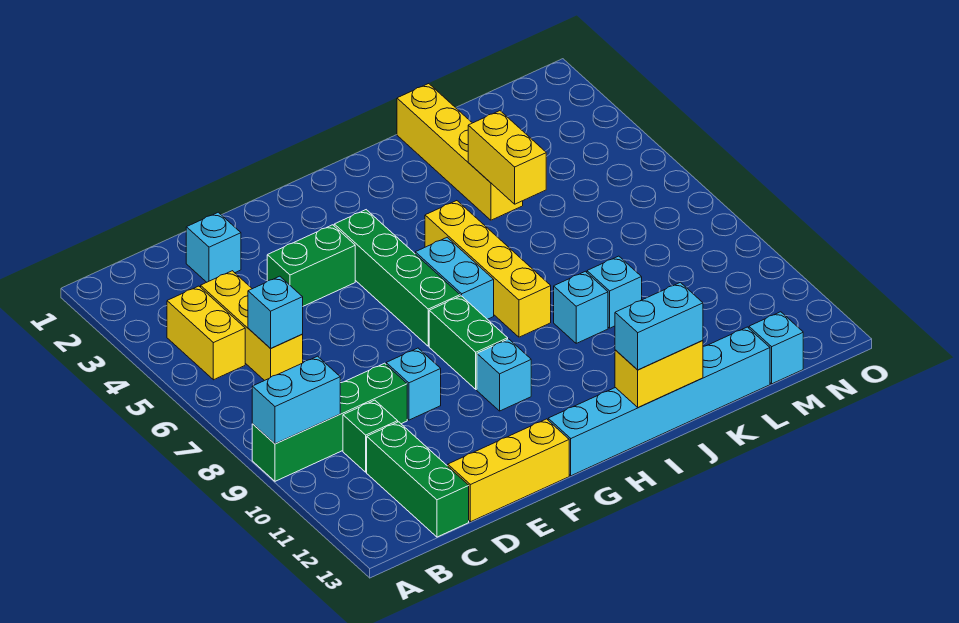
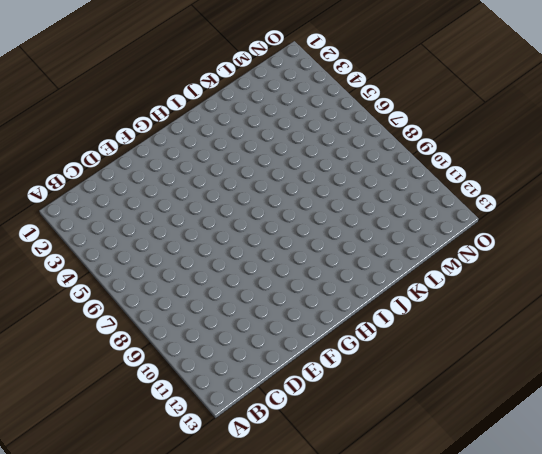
none -> green 1x4 brick [252,363,407,481]
none -> yellow 1x2 brick [167,286,245,380]
none -> yellow 1x3 brick [201,271,303,381]

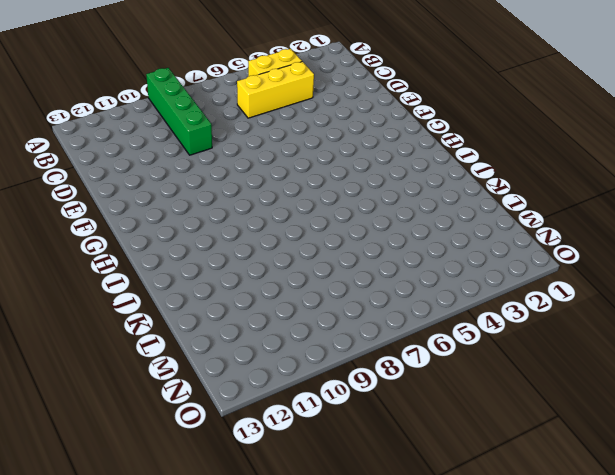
none -> green 1x1 brick [343,400,398,472]
none -> green 1x3 brick [367,422,469,537]
none -> cyan 1x1 brick [186,212,241,282]

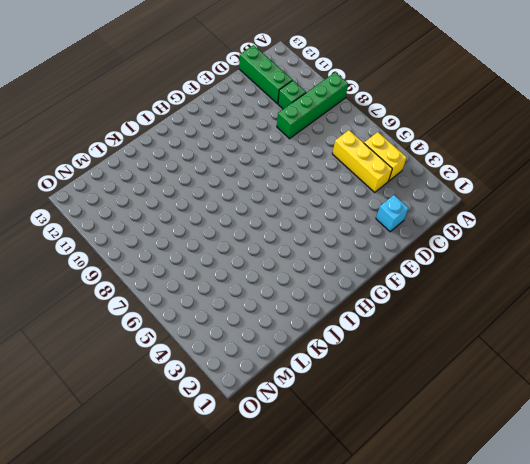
none -> yellow 1x3 brick [448,419,569,522]
none -> green 1x2 brick [267,225,355,306]
none -> cyan 1x1 brick [386,348,441,420]

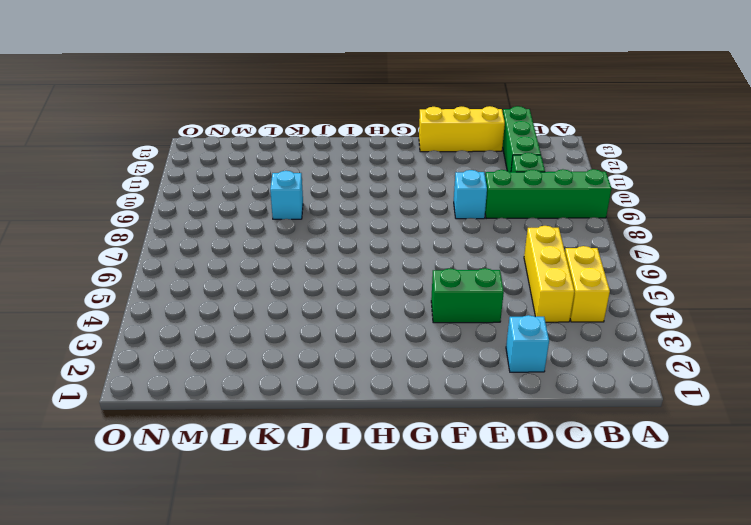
none -> green 1x4 brick [334,210,460,346]
none -> green 1x2 brick [429,296,508,389]
none -> cyan 1x1 brick [477,339,531,411]

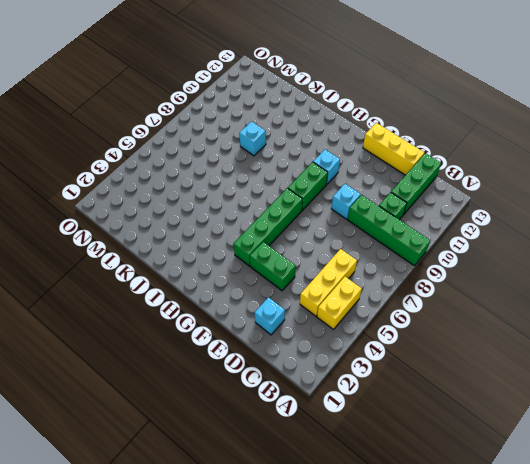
none -> cyan 1x6 brick [548,327,770,476]
none -> cyan 1x2 brick [415,237,494,319]
none -> yellow 1x4 brick [425,201,551,337]

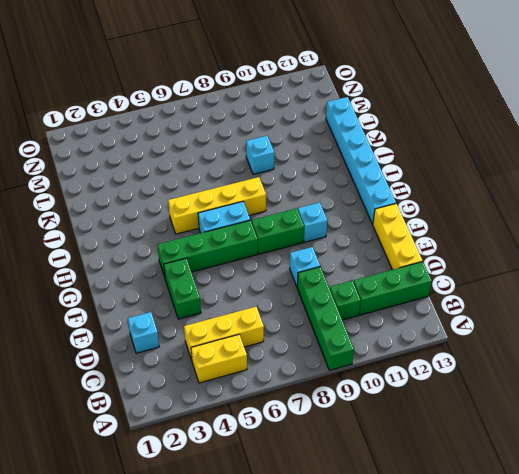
none -> cyan 1x1 brick [554,271,608,343]
none -> yellow 1x4 brick [397,84,523,220]
none -> cyan 1x1 brick [749,312,803,384]

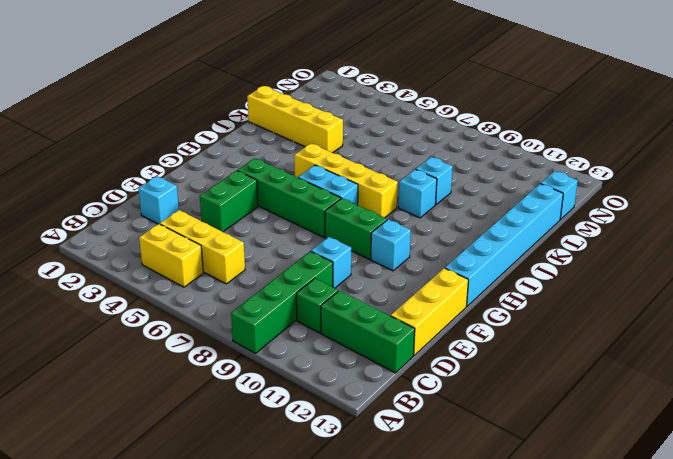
none -> cyan 1x2 brick [252,356,340,444]
none -> cyan 1x1 brick [248,276,303,348]
none -> yellow 1x2 brick [615,341,703,408]

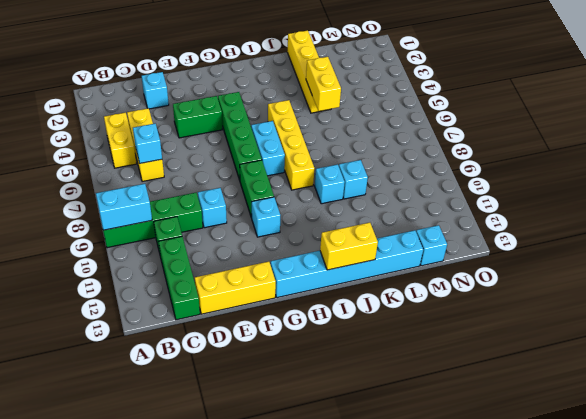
none -> cyan 1x2 brick [615,282,703,370]

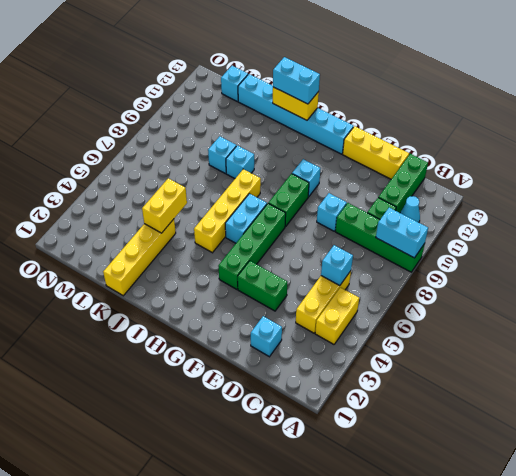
cyan 1x1 cone [400,196,420,223] -> none

